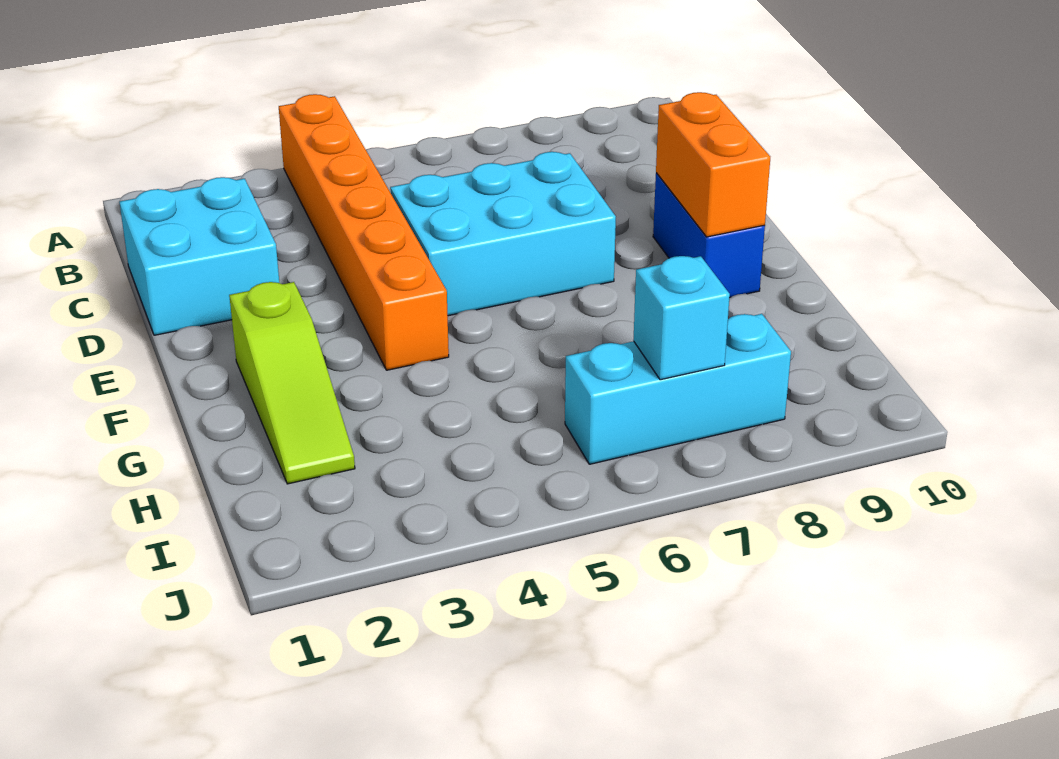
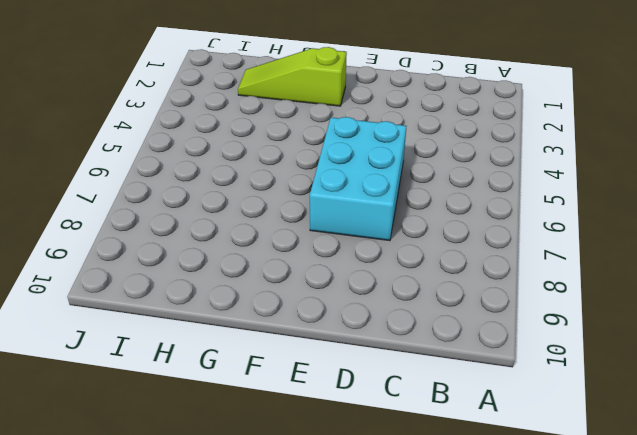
none -> orange 1x6 brick [279,94,449,370]
none -> cyan 2x2 brick [119,177,279,335]

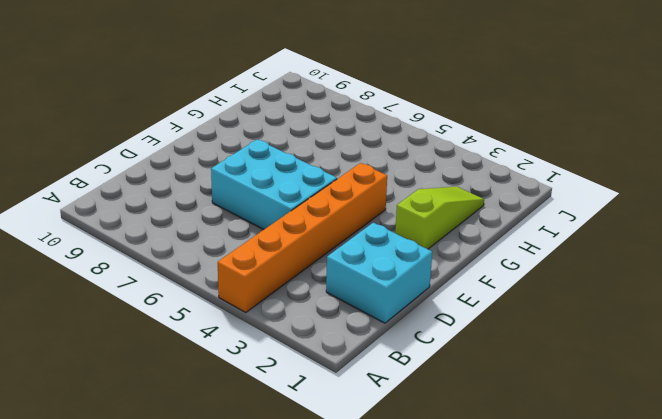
none -> blue 1x2 brick [653,173,765,298]
none -> cyan 1x3 brick [565,314,791,464]

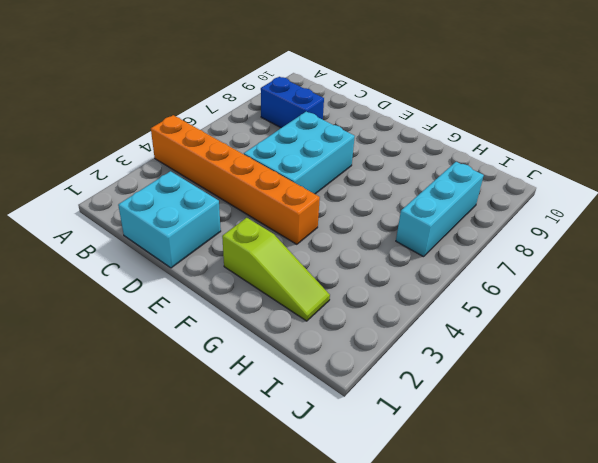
blue 1x2 brick [261,77,324,128] -> blue 1x2 brick moved to [653,173,765,298]
none -> orange 1x2 brick [656,92,770,237]
none -> cyan 1x1 brick [633,256,730,380]

